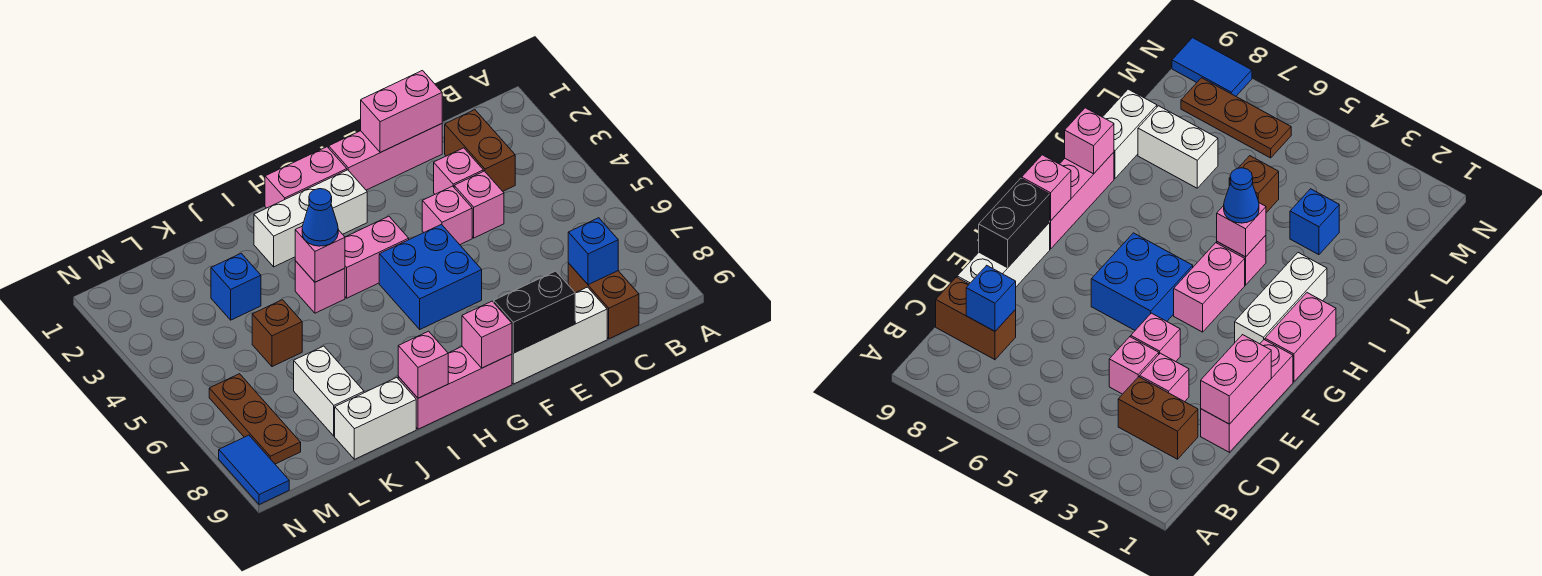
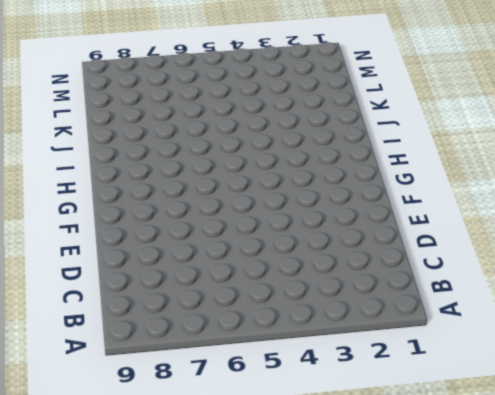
none -> brown 1x2 brick [445,110,515,191]
none -> brown 1x2 brick [568,263,639,339]
none -> pink 1x3 brick [329,124,442,190]

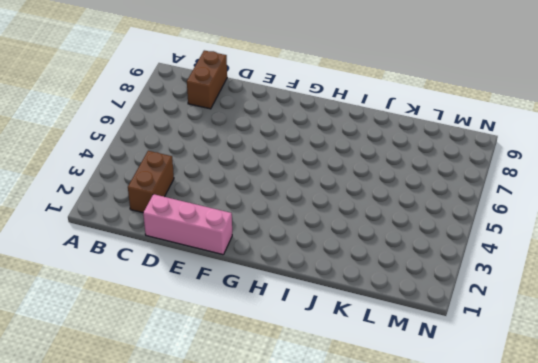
none -> pink 1x1 brick [434,148,483,194]
none -> pink 1x1 brick [454,171,504,238]
none -> white 1x3 brick [512,287,607,384]

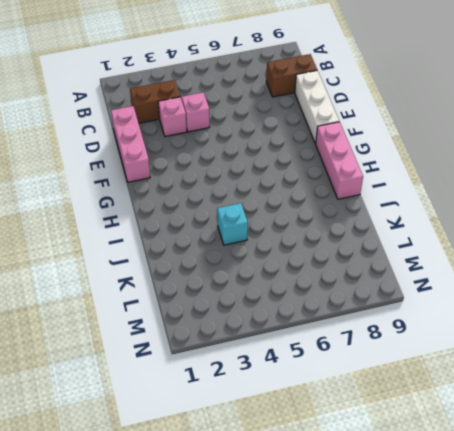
cyan 1x1 brick [217,203,248,245] -> none
none -> pink 1x1 brick [422,186,472,245]
none -> blue 2x2 brick [379,224,482,329]
none -> pink 1x2 brick [265,147,347,208]

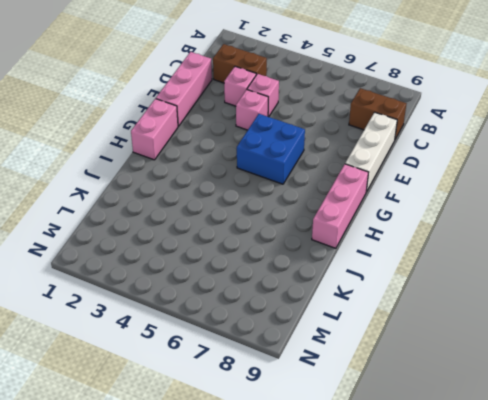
none -> white 1x3 brick [254,170,367,267]
none -> pink 1x2 brick [345,216,409,298]
none -> pink 1x1 brick [295,261,345,313]

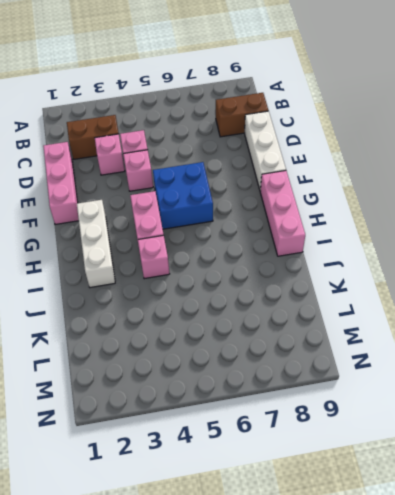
none -> pink 1x2 brick [265,147,347,208]
none -> white 1x2 brick [335,377,416,459]
none -> blue 1x1 brick [211,253,261,320]

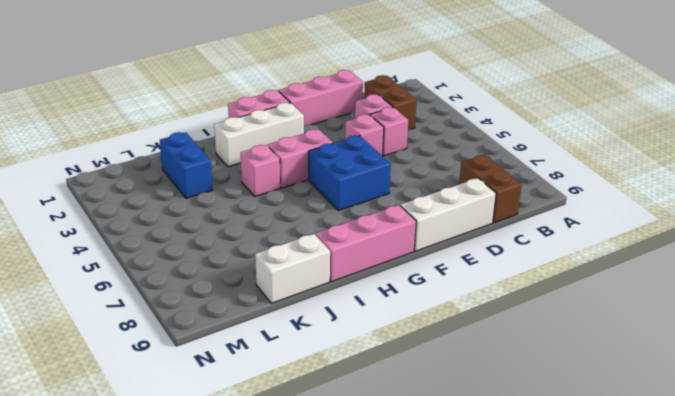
blue 1x2 brick [160,132,212,198] -> blue 1x1 brick [211,253,261,320]
none -> brown 1x1 brick [252,300,302,367]
none -> white 1x2 brick [294,346,364,436]
none -> brown 1x3 plate [209,374,301,464]

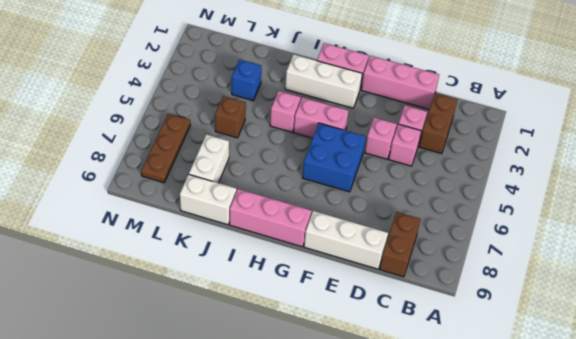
none -> blue 1x2 tile [219,435,289,505]
none -> blue 1x1 brick [568,218,618,285]
none -> pink 1x2 brick [361,71,442,153]

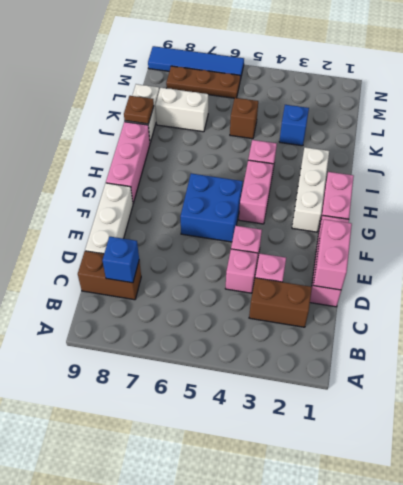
brown 1x1 plate [124,96,154,124] -> none
blue 1x4 tile [148,46,244,80] -> blue 1x2 tile [219,435,289,505]
none -> black 1x2 brick [494,271,575,353]
none -> pink 1x1 brick [462,301,512,368]
none -> pink 1x1 brick [295,227,345,282]

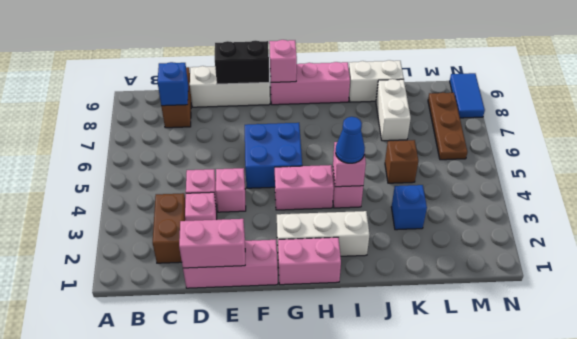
none -> pink 1x1 brick [398,331,448,398]

